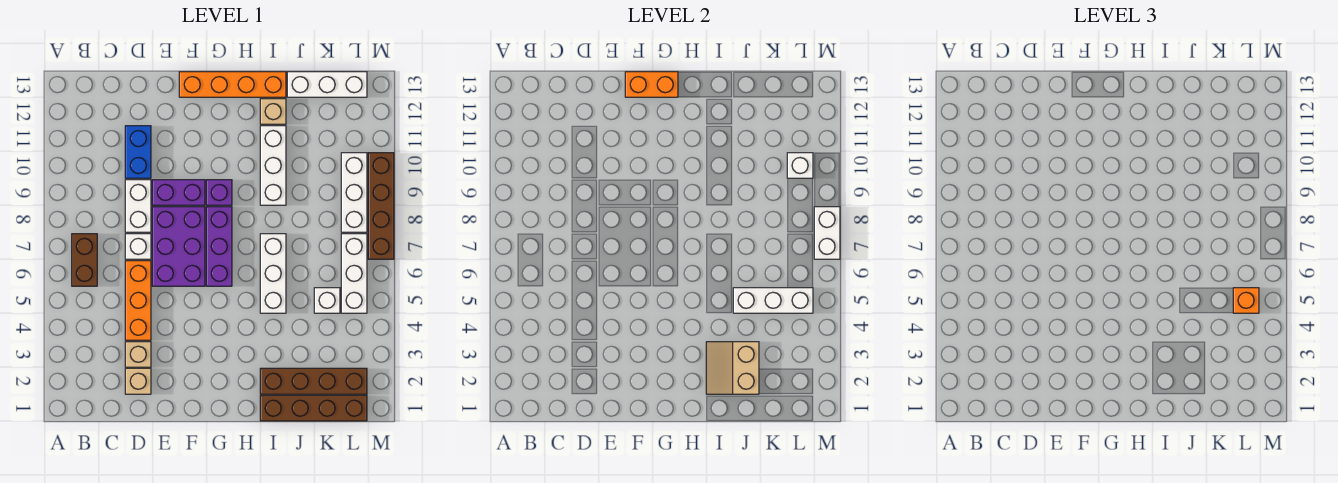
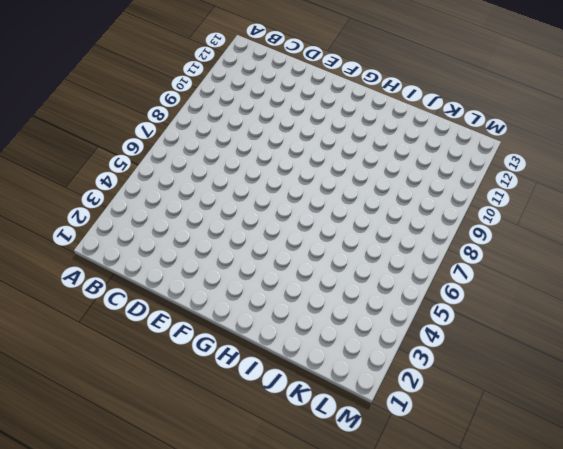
none -> brown 1x2 brick [72,234,97,286]
none -> tan 1x1 brick [125,368,151,394]
none -> tan 1x1 brick [125,342,151,367]

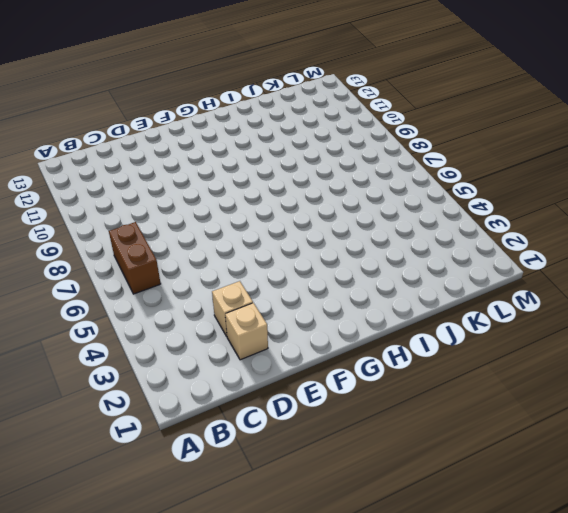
none -> orange 1x3 brick [125,261,151,340]
none -> white 1x1 brick [125,234,151,259]
none -> white 1x2 brick [125,180,151,232]

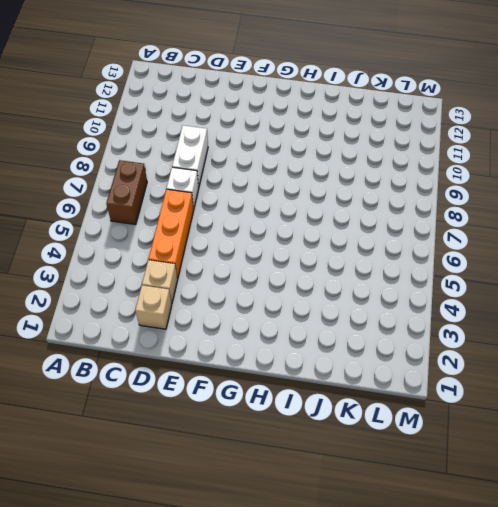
none -> blue 1x2 brick [125,126,151,178]
none -> purple 2x3 brick [152,207,205,286]
none -> purple 1x2 brick [152,180,205,205]

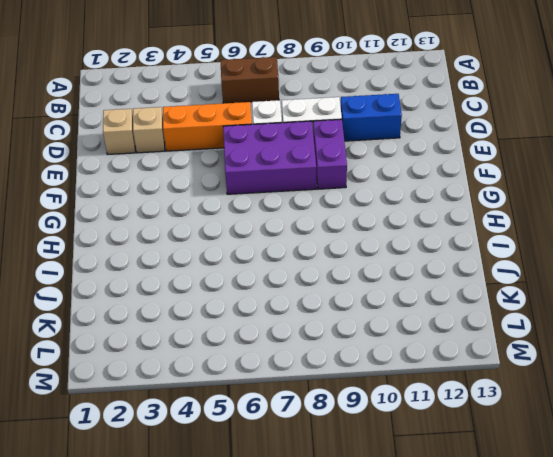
none -> orange 1x4 brick [179,72,286,97]
none -> purple 1x3 brick [206,207,232,286]
none -> purple 1x1 brick [206,180,232,205]

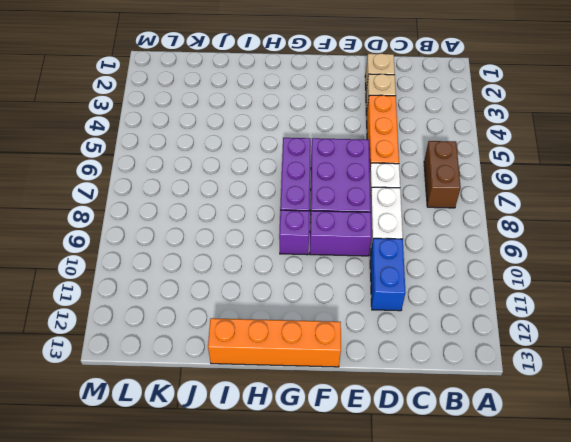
none -> brown 1x4 brick [260,395,367,421]
none -> brown 1x4 brick [260,368,367,394]
none -> white 1x3 brick [260,234,286,313]

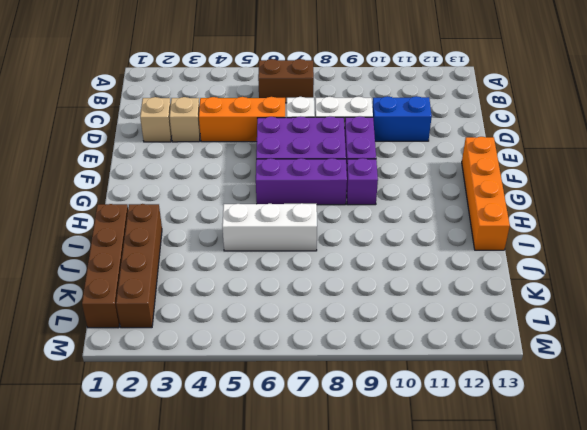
none -> white 1x3 brick [260,126,286,205]
none -> tan 1x1 brick [260,99,286,124]
none -> white 1x3 brick [287,72,367,97]

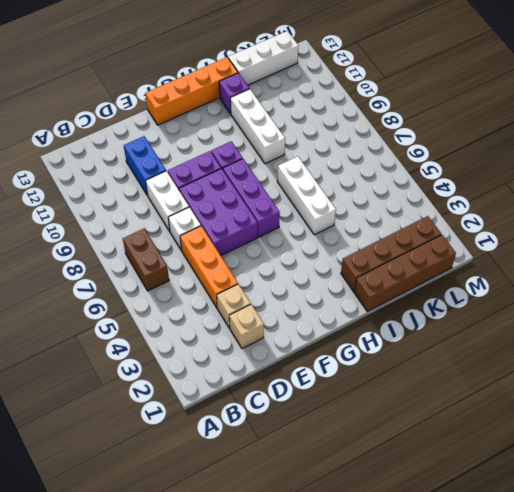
purple 1x1 brick [219,73,250,114] -> tan 1x1 brick [260,99,286,124]
none -> white 1x1 brick [314,288,340,313]
none -> white 1x3 brick [341,234,367,313]
none -> white 1x3 brick [341,153,367,232]

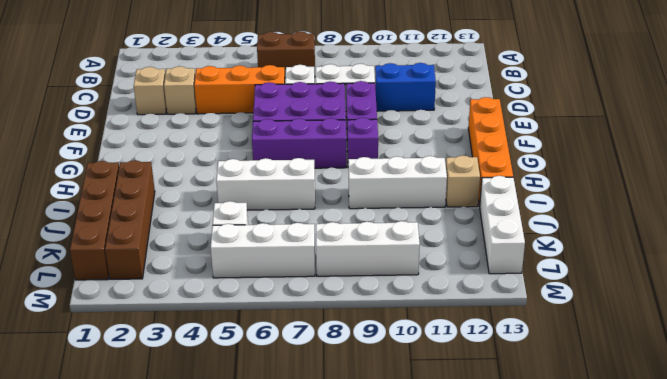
none -> brown 1x4 brick [368,153,394,259]
none -> orange 1x2 brick [625,72,678,97]
none -> tan 2x2 slope [706,342,759,394]

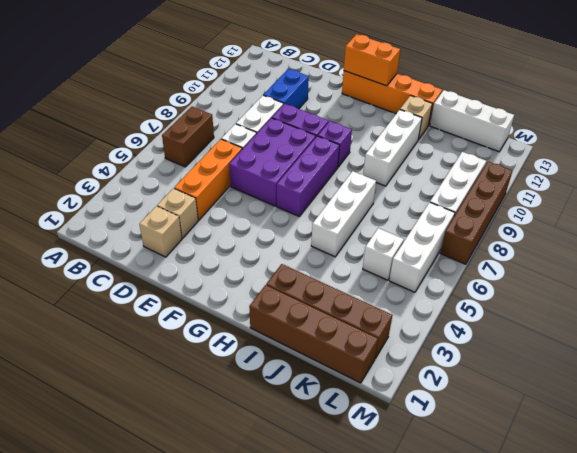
none -> tan 2x2 slope [706,342,759,394]
none -> white 1x3 brick [733,288,813,313]
none -> white 1x1 brick [787,153,813,178]

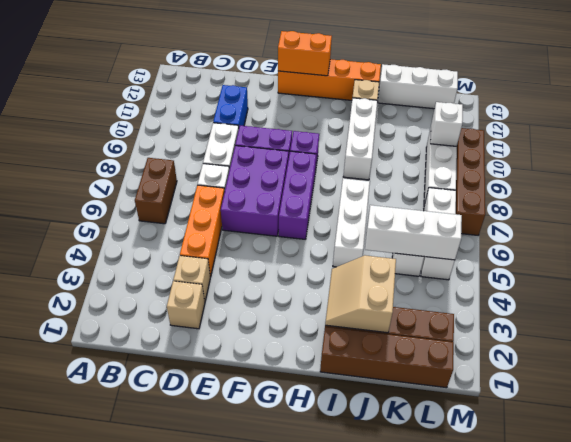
none -> white 1x2 brick [814,207,840,259]
none -> orange 1x1 brick [1233,288,1259,313]

